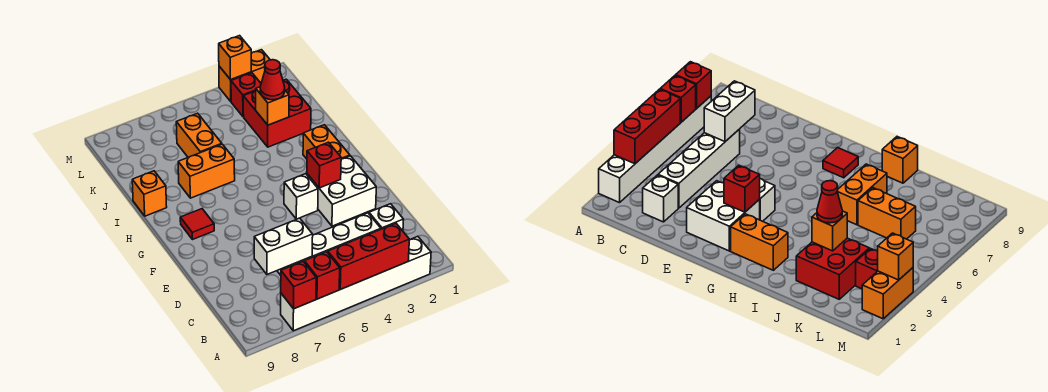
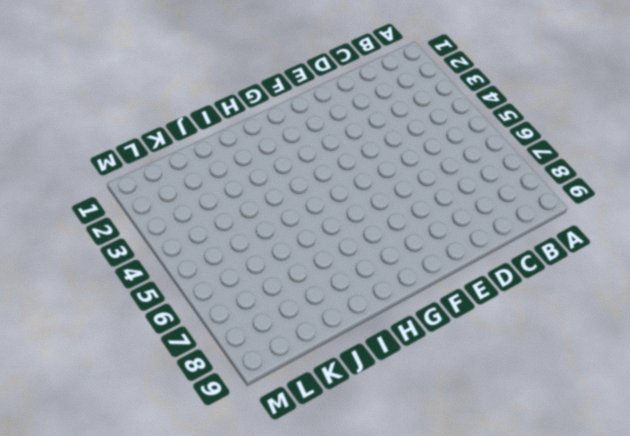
none -> white 1x6 brick [281,236,431,331]
none -> white 1x1 brick [369,204,404,231]
none -> white 1x4 brick [277,213,381,275]

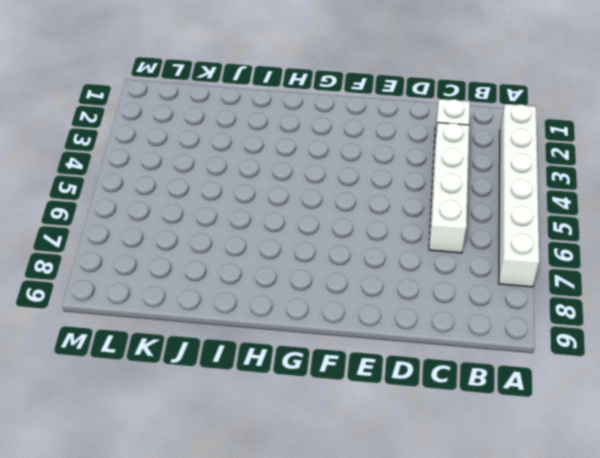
none -> white 2x2 brick [307,156,376,226]
none -> white 1x1 brick [284,174,318,219]
none -> orange 1x2 brick [303,125,350,159]

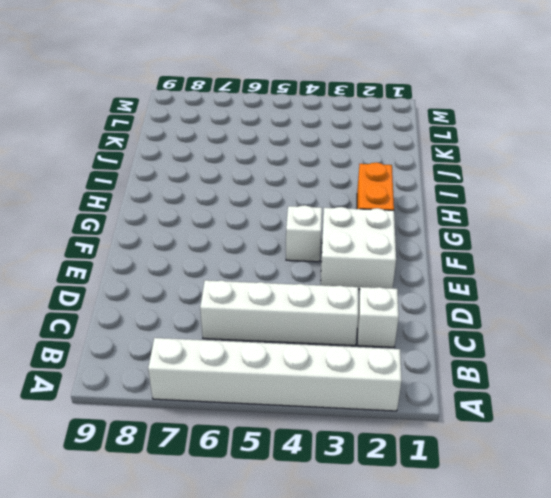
none -> red 1x1 tile [180,209,214,240]
none -> orange 1x2 brick [178,144,235,198]
none -> orange 1x1 brick [132,171,167,216]

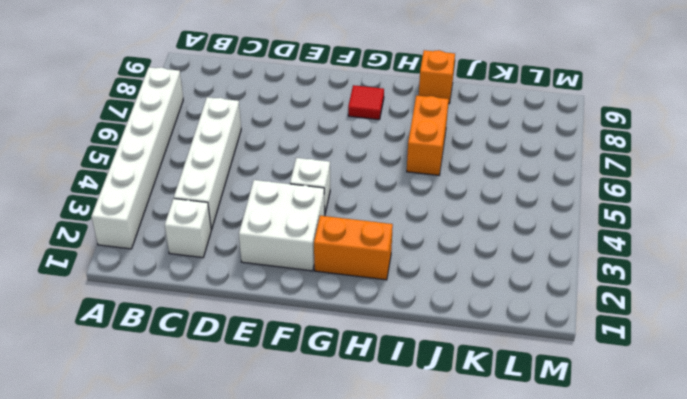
none -> red 2x2 brick [243,79,311,147]
none -> orange 1x2 brick [176,113,222,157]
none -> red 1x1 brick [231,73,261,117]

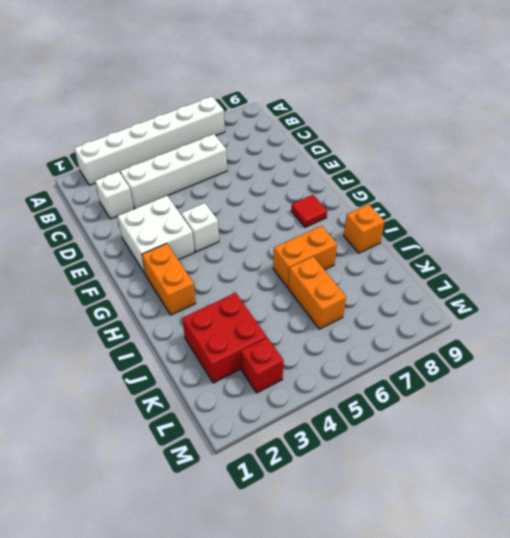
none -> orange 1x2 brick [219,50,270,101]
none -> red 1x3 brick [328,224,409,289]
none -> red 1x1 brick [304,252,340,299]

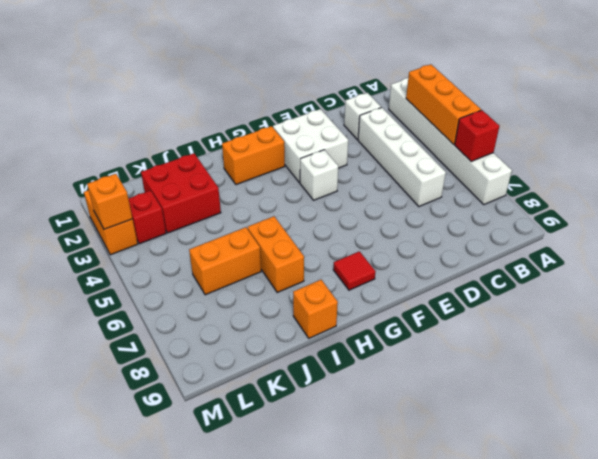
orange 1x3 brick [406,64,481,145] -> red 1x3 brick [328,224,409,289]
none -> red 1x1 brick [281,262,316,309]
none -> white 1x2 brick [254,218,313,274]
none -> red 1x1 brick [307,142,341,188]

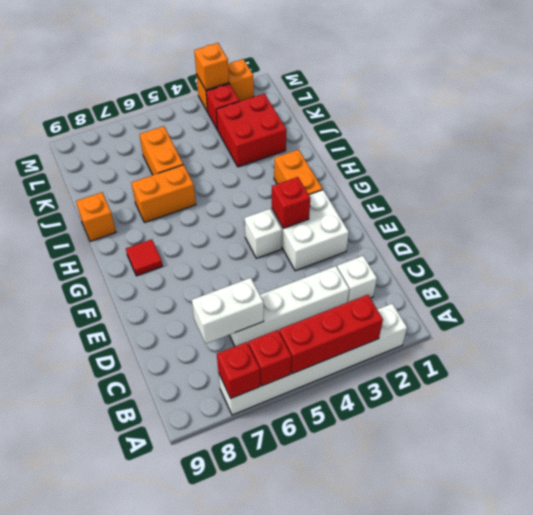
none -> orange 1x1 brick [256,87,289,125]
none -> red 1x1 cone [260,60,285,100]

